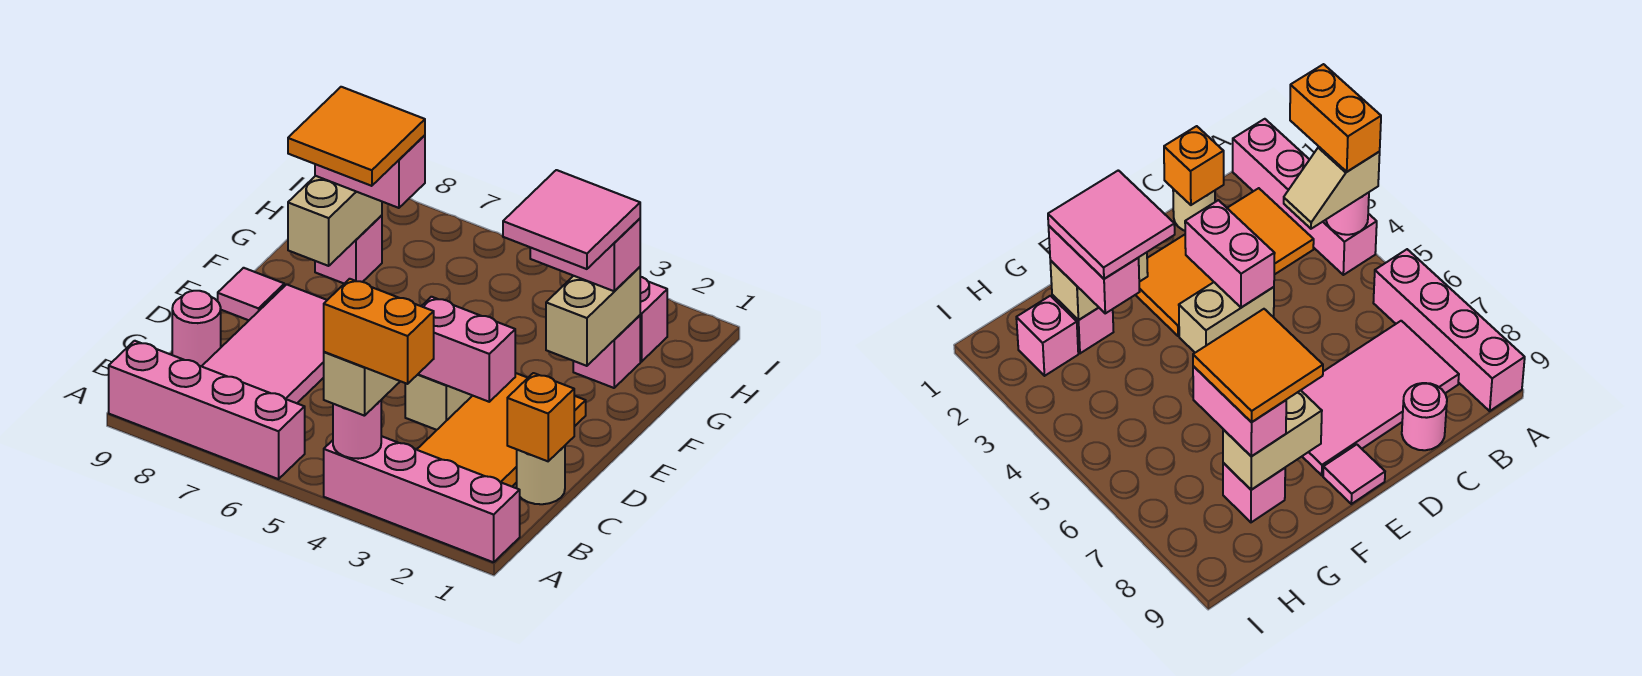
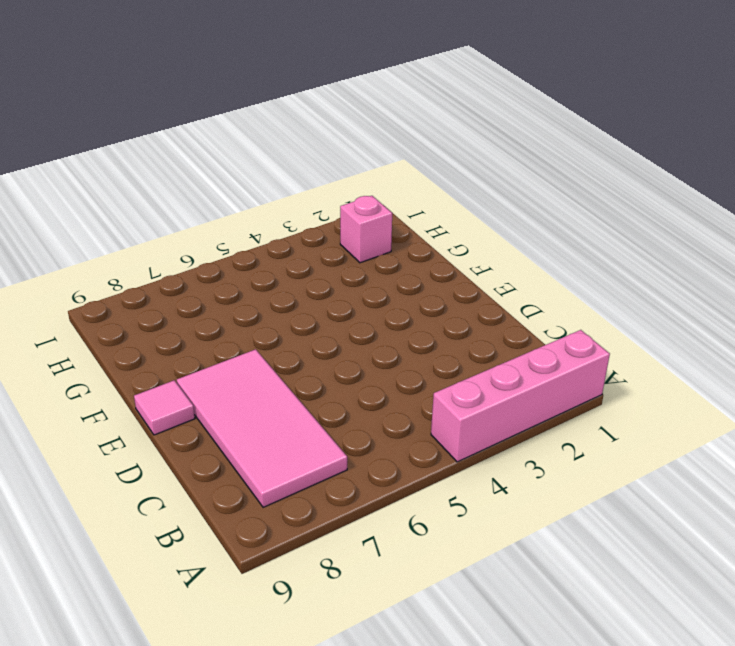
none -> pink 1x4 brick [109,341,305,479]
none -> orange 2x4 tile [417,373,586,486]
none -> tan 1x1 round brick [517,446,565,504]

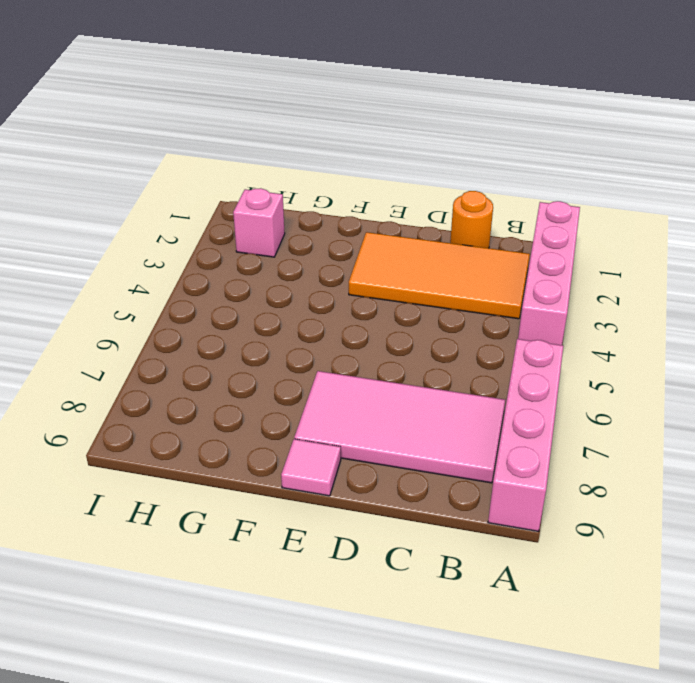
orange 1x1 round brick [450,191,493,248] -> tan 1x1 round brick [517,446,565,504]
none -> pink 1x1 round brick [172,291,221,366]
none -> tan 1x2 brick [405,375,472,430]
none -> pink 1x1 brick [573,315,640,388]

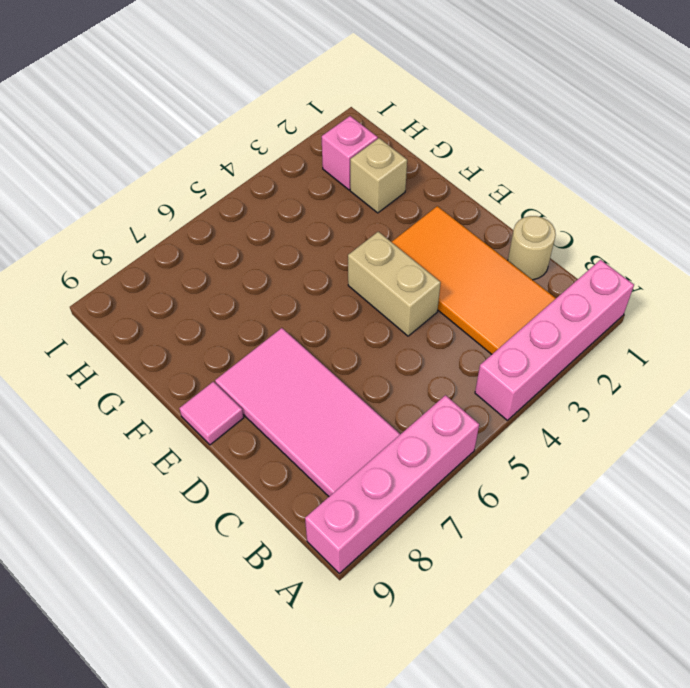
tan 1x1 brick [350,138,407,213] -> pink 1x1 brick [573,315,640,388]
none -> pink 1x1 round brick [172,291,221,366]
none -> pink 1x1 brick [315,215,382,284]
none -> pink 1x1 round brick [333,401,381,459]

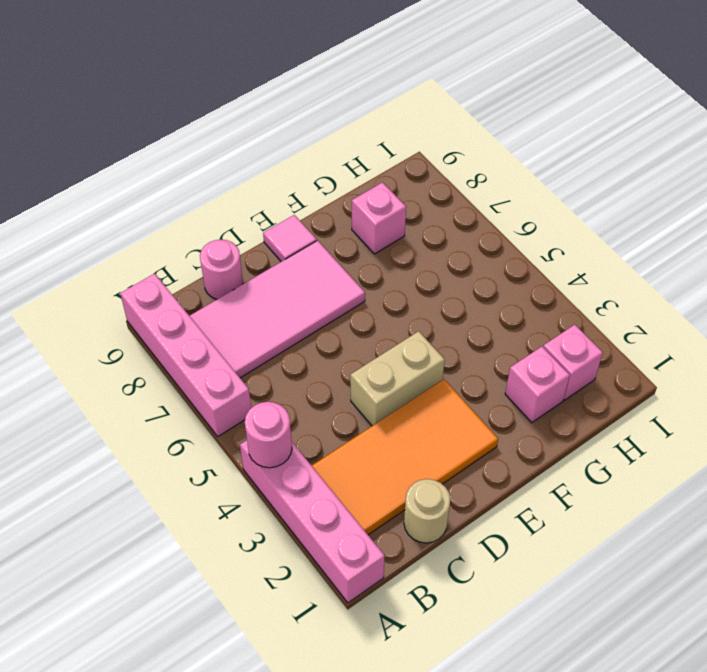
none -> orange 1x1 brick [507,373,574,461]
none -> pink 1x2 brick [418,297,515,402]
none -> tan 1x2 brick [546,267,640,366]

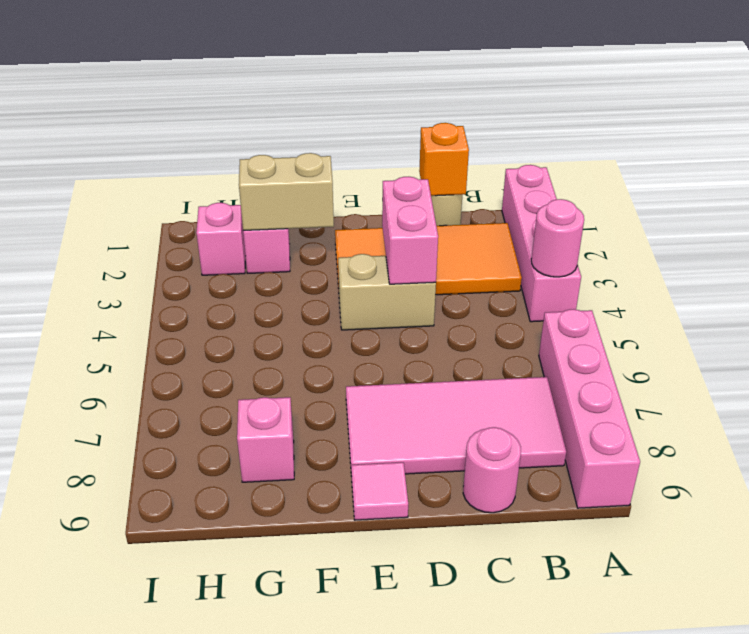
none -> tan 1x2 brick [288,176,382,266]
none -> tan 1x2 slope [324,352,400,416]
none -> pink 1x2 brick [530,219,640,291]

